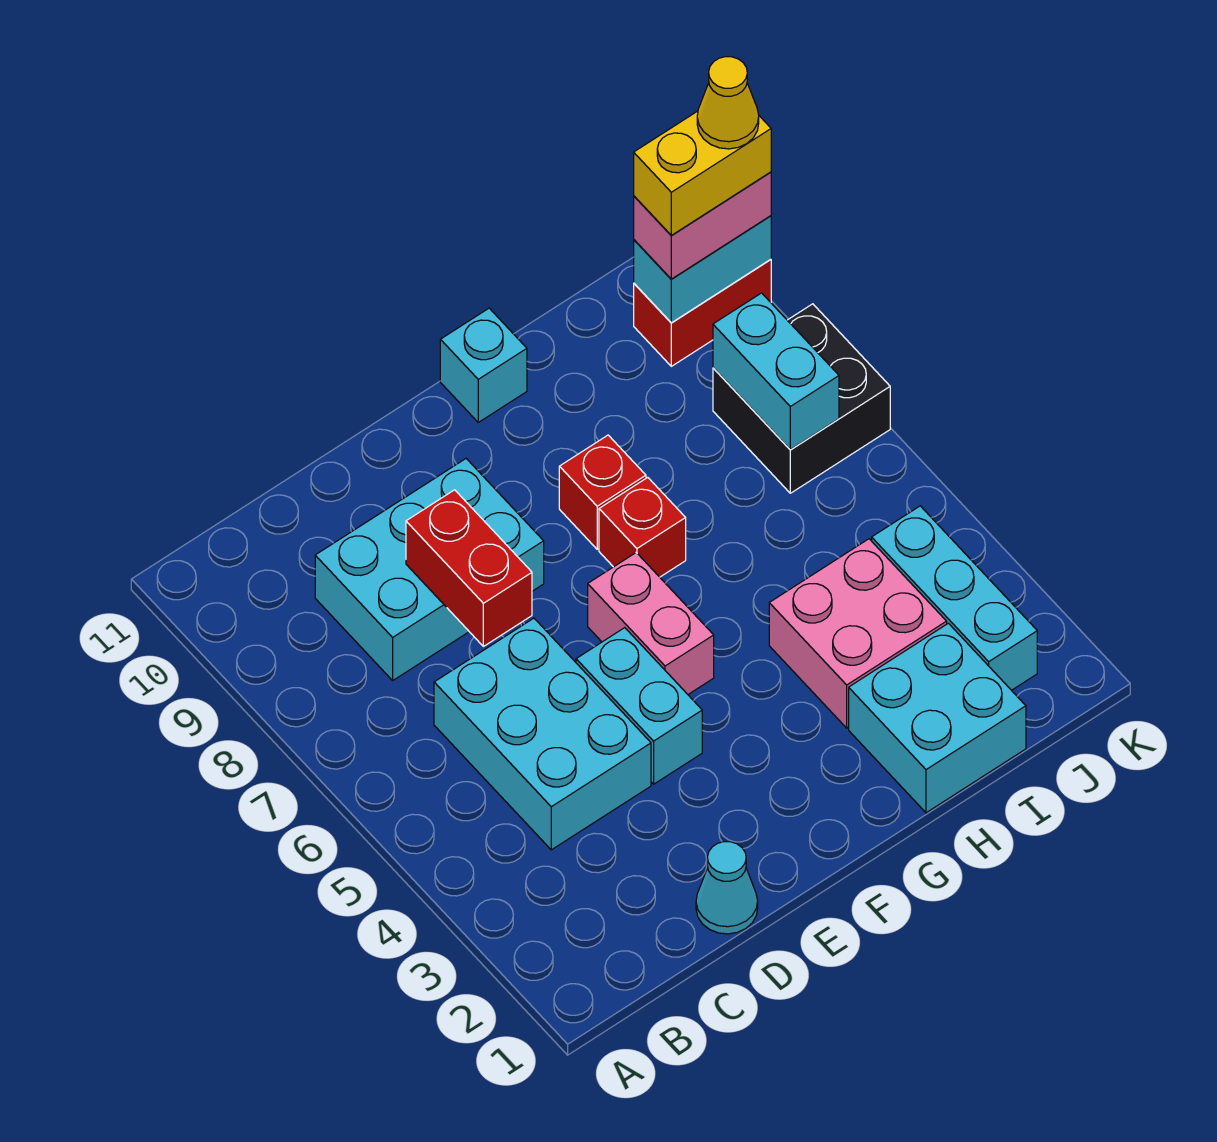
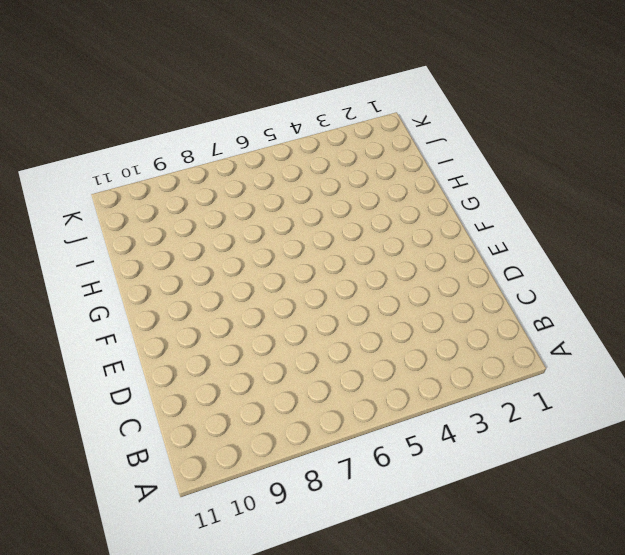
none -> cyan 2x3 brick [434,618,651,850]
none -> cyan 2x3 brick [315,459,544,680]
none -> cyan 1x1 cone [696,842,758,934]

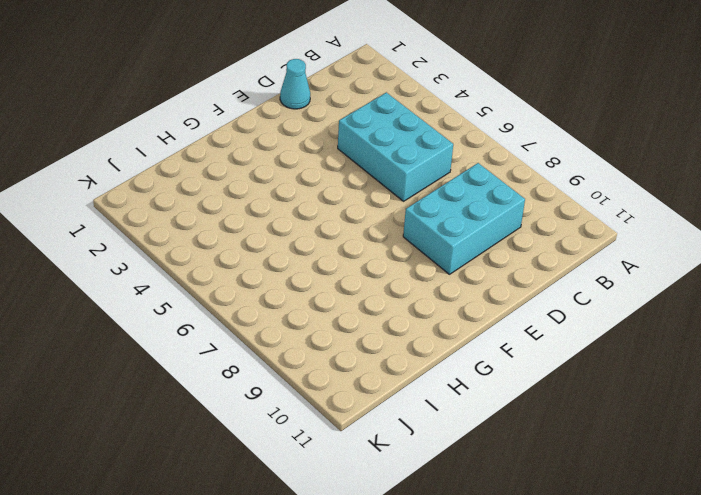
none -> cyan 1x2 brick [576,628,702,784]
none -> pink 1x2 brick [588,553,714,694]
none -> red 1x1 brick [599,477,686,577]

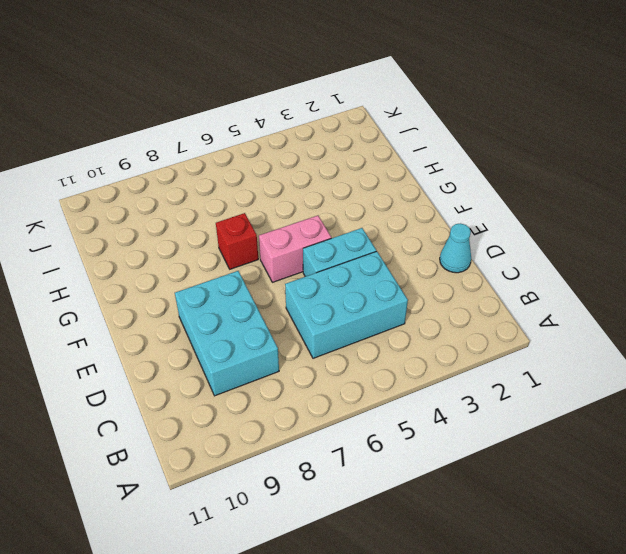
none -> red 1x1 brick [559,435,646,549]
none -> cyan 1x1 brick [440,308,527,422]
none -> cyan 2x2 brick [849,623,1026,813]

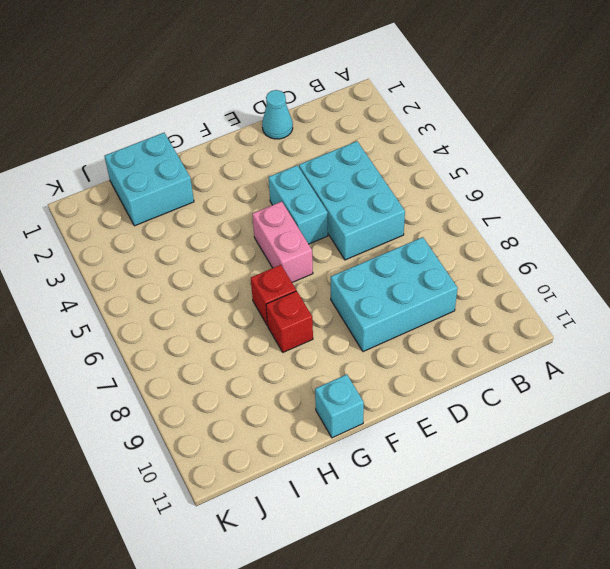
none -> pink 2x2 brick [769,539,947,728]
none -> cyan 1x3 brick [872,506,1037,690]
none -> black 2x2 brick [713,304,890,493]

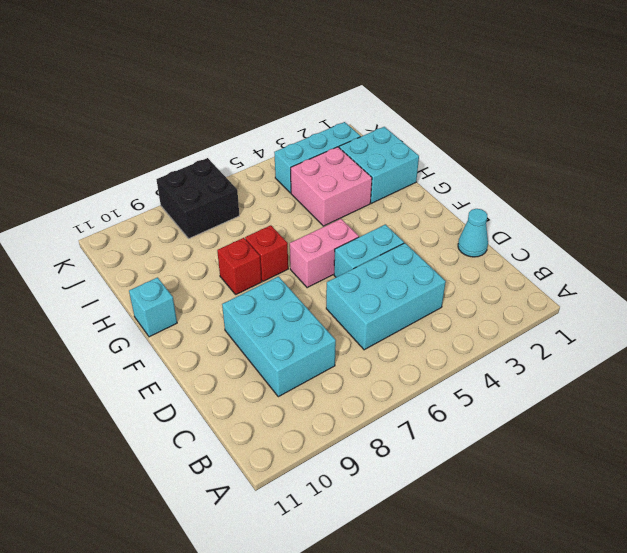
none -> red 1x2 brick [634,259,771,366]
none -> red 1x2 brick [406,490,532,646]
none -> cyan 1x2 brick [713,293,839,450]

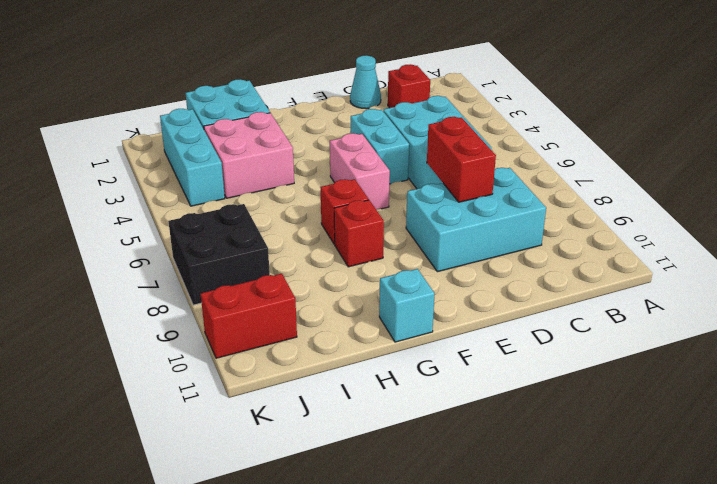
red 1x1 brick [388,64,430,108] -> none
none -> cyan 1x2 brick [713,293,839,450]
none -> cyan 1x2 brick [634,216,771,323]
none -> pink 1x2 brick [634,172,771,279]

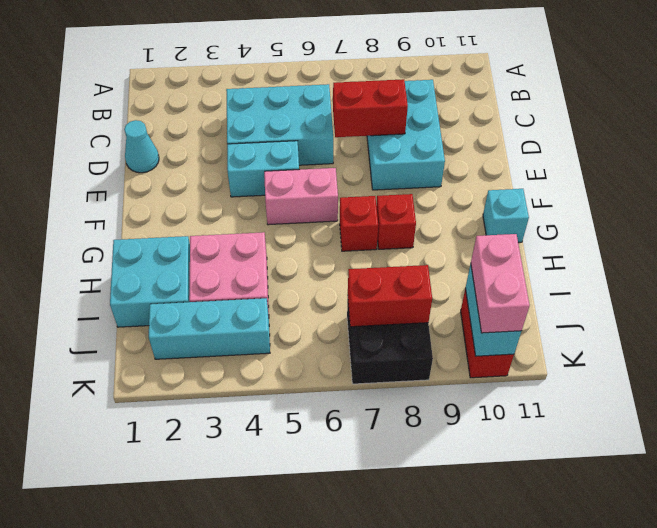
red 1x2 brick [348,265,432,327] -> cyan 1x2 brick [713,293,839,450]
none -> yellow 1x2 brick [634,111,771,235]
none -> yellow 1x1 cone [697,57,759,149]

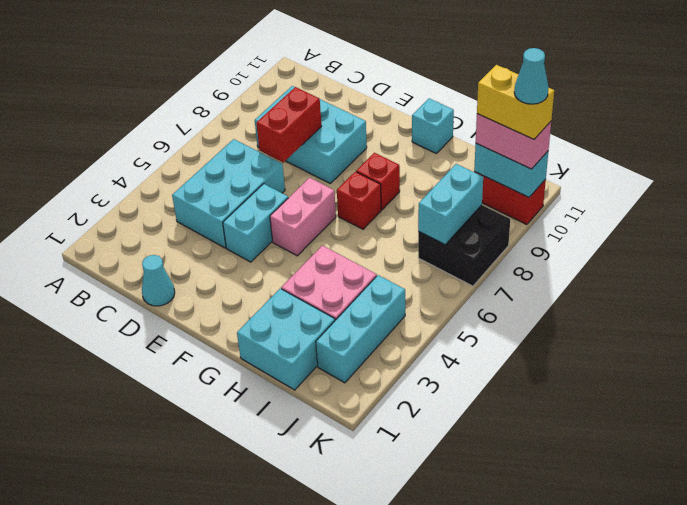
cyan 1x1 cone [514,48,549,104] -> yellow 1x1 cone [697,57,759,149]

